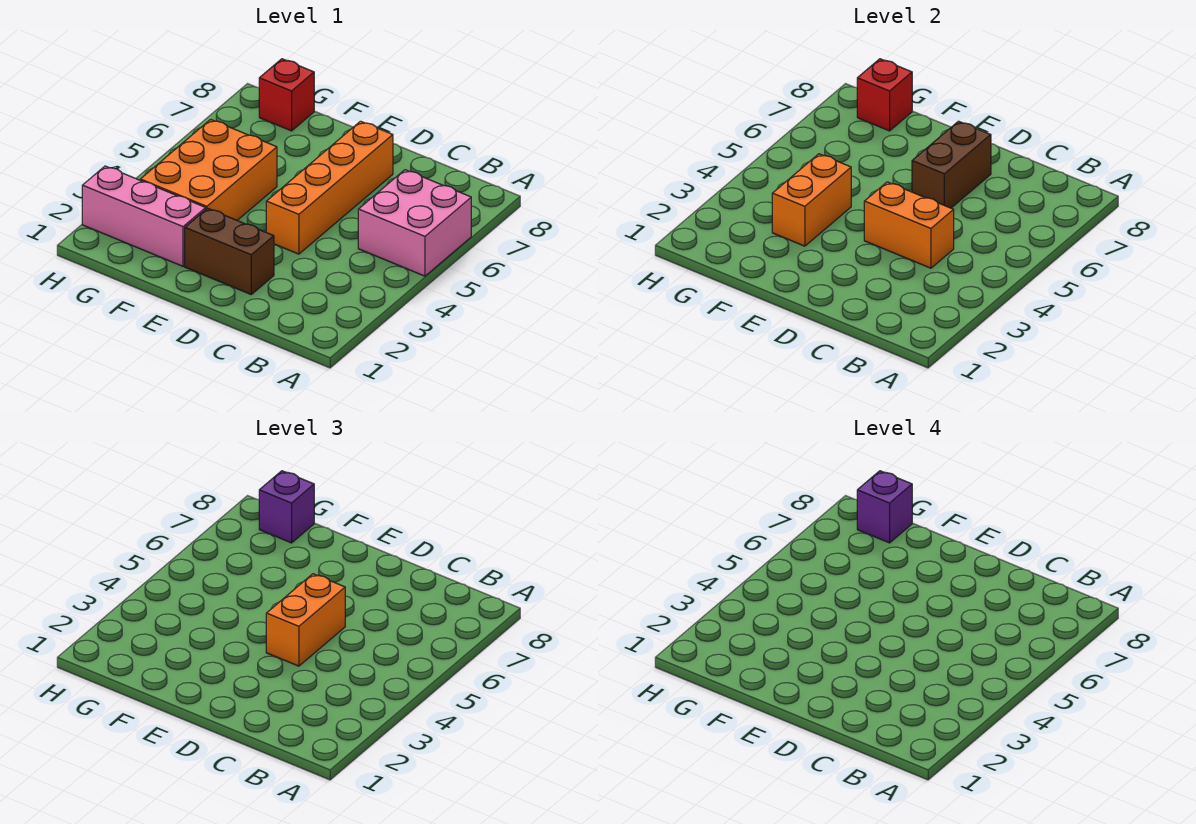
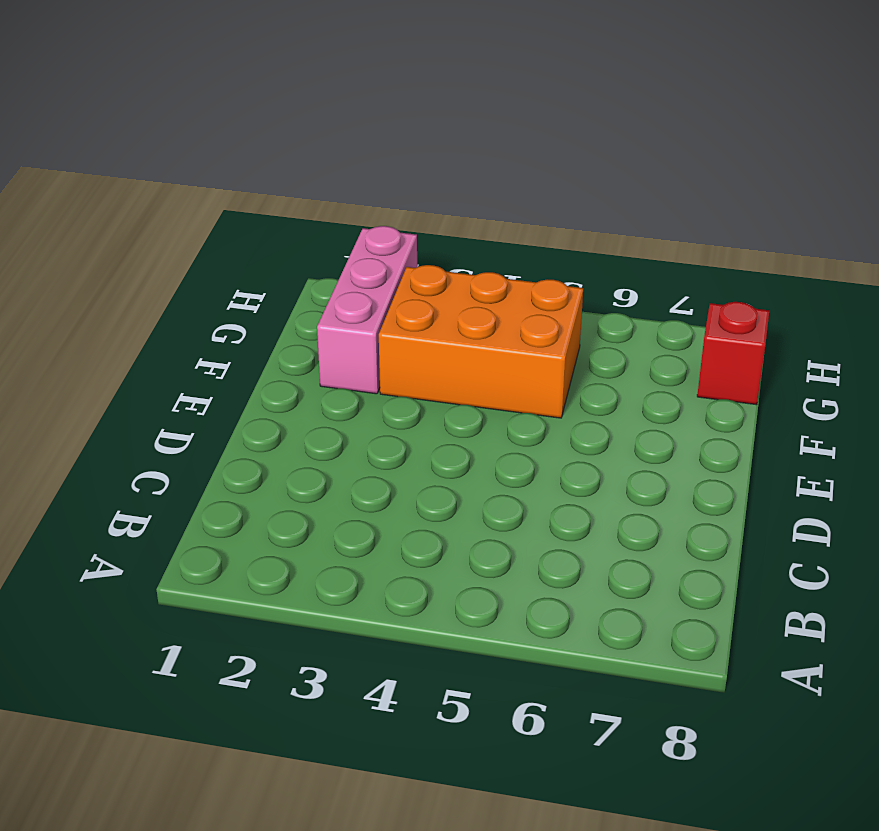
none -> pink 2x2 brick [358,170,471,276]
none -> brown 1x2 brick [185,208,274,294]
none -> orange 1x4 brick [266,121,393,254]

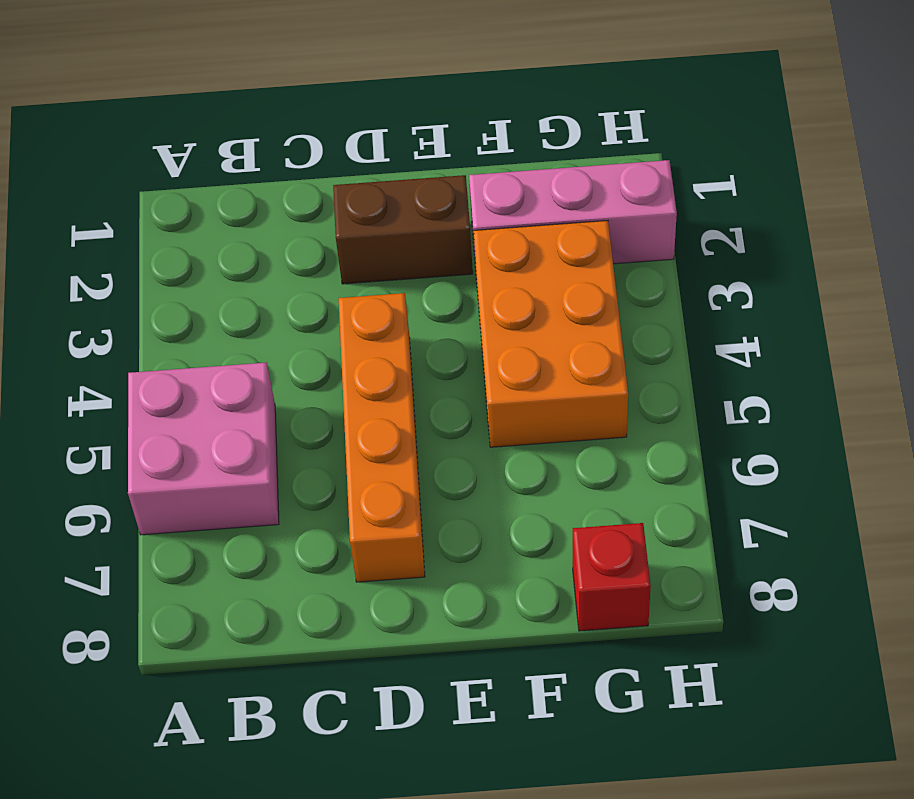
none -> orange 1x2 brick [864,182,954,268]
none -> brown 1x2 brick [912,121,991,208]
none -> orange 1x2 brick [772,154,851,246]

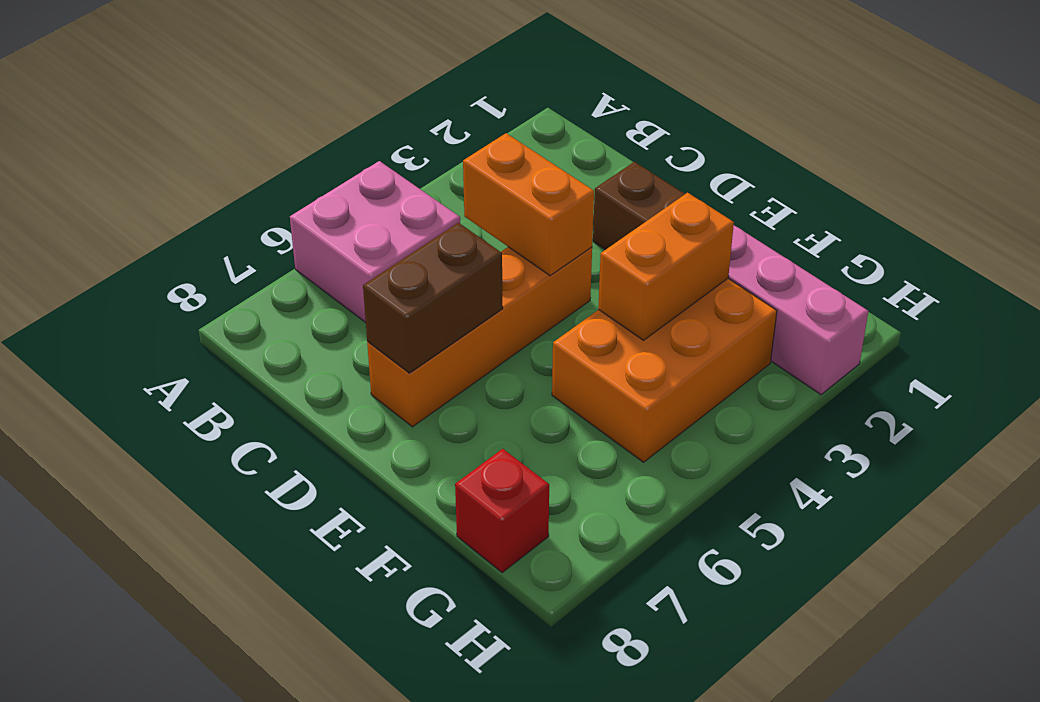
none -> red 1x1 brick [857,59,912,131]
none -> orange 1x2 brick [266,574,345,666]
none -> purple 1x1 brick [259,471,314,543]

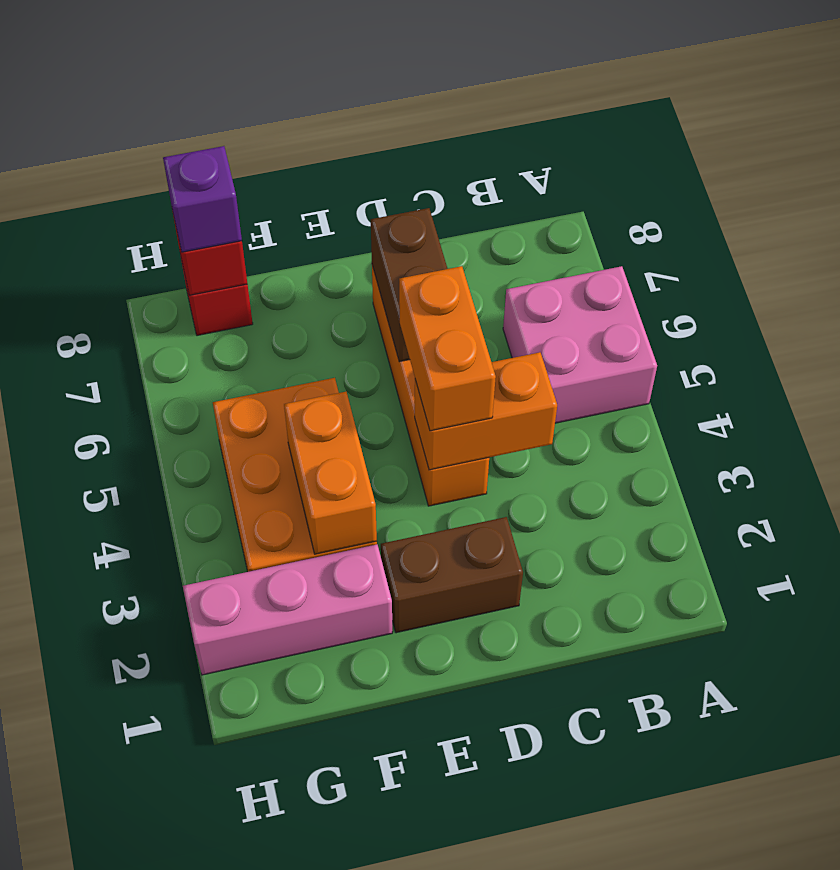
none -> purple 1x1 brick [857,471,912,543]

